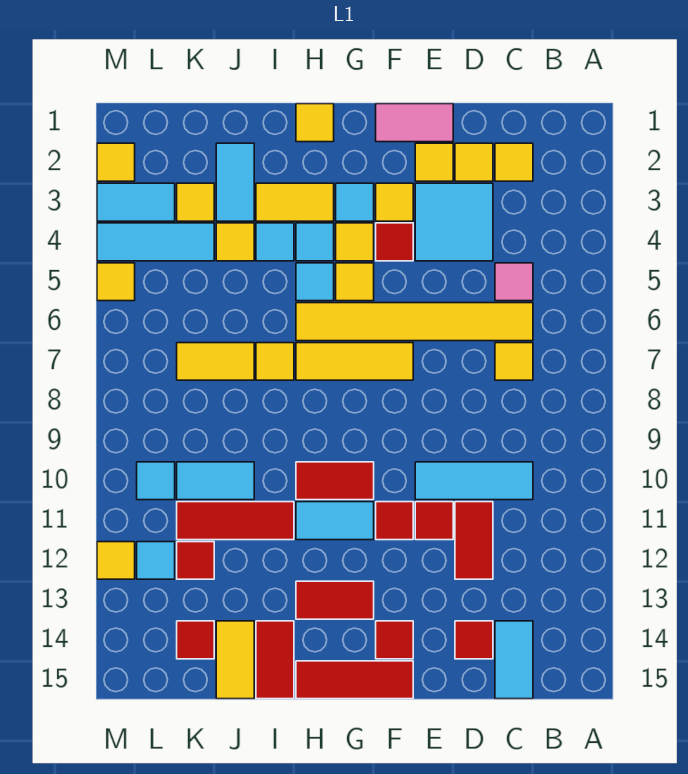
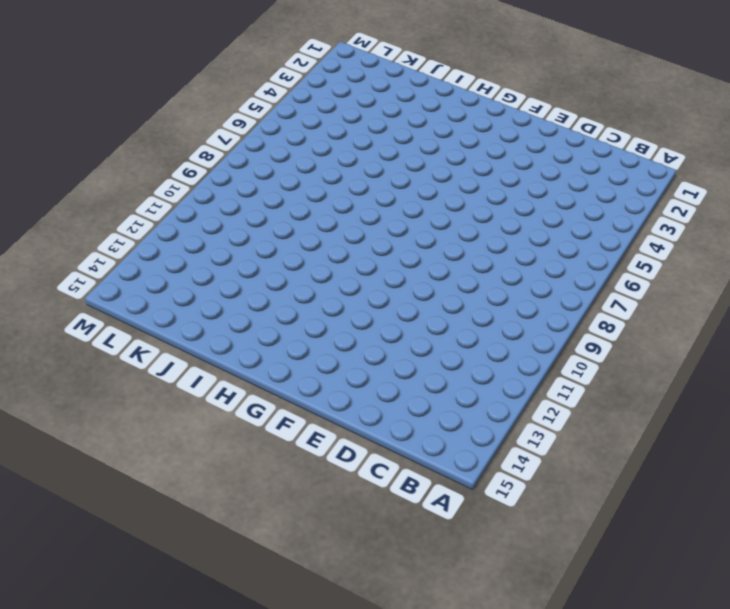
none -> yellow 1x1 tile [495,143,533,181]
none -> pink 1x1 tile [495,263,533,301]
none -> yellow 1x6 tile [296,303,533,341]
none -> yellow 1x1 tile [495,343,533,380]

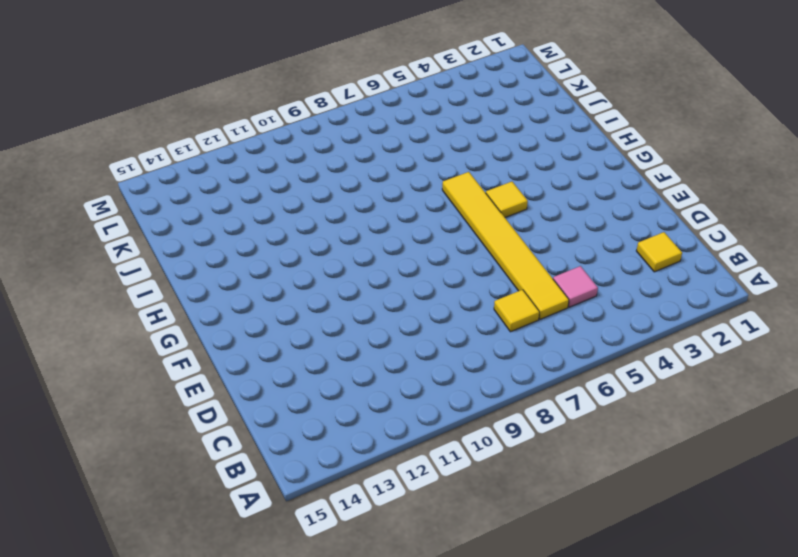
none -> cyan 1x3 tile [415,462,533,500]
none -> cyan 1x2 tile [495,621,533,699]
none -> yellow 1x1 tile [455,143,493,181]
none -> cyan 2x2 tile [415,183,493,261]

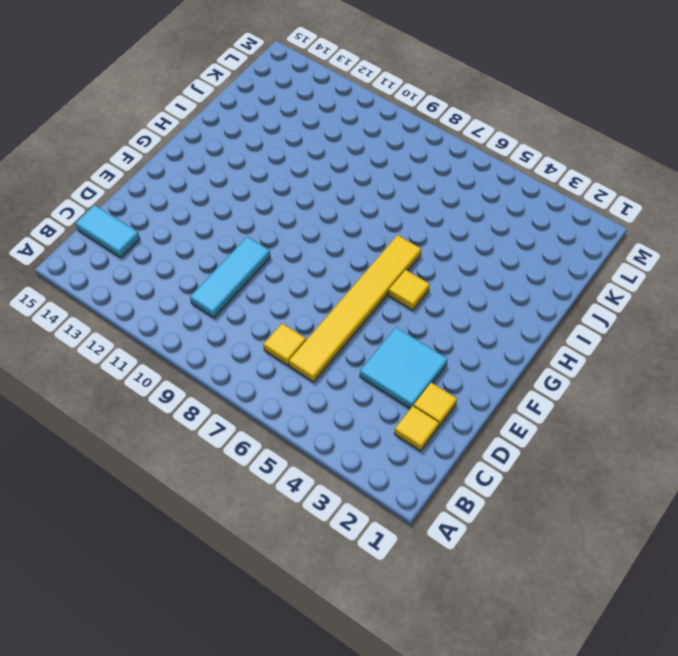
none -> pink 1x1 tile [495,263,533,301]
none -> red 1x2 tile [455,502,493,579]
none -> red 1x1 tile [455,621,493,659]
none -> pink 1x2 tile [376,104,453,142]

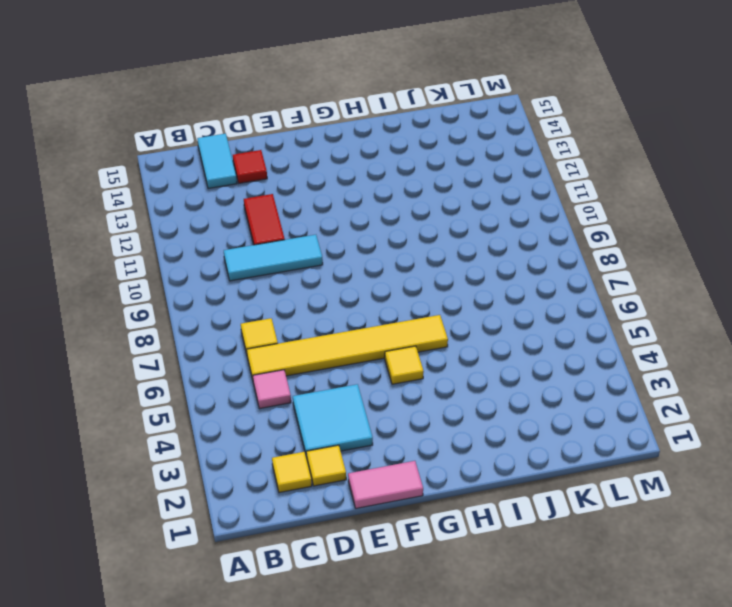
none -> yellow 1x1 tile [415,143,453,181]
none -> red 1x1 tile [415,502,453,540]
none -> yellow 1x1 tile [376,183,413,221]
none -> red 1x1 tile [376,223,413,261]

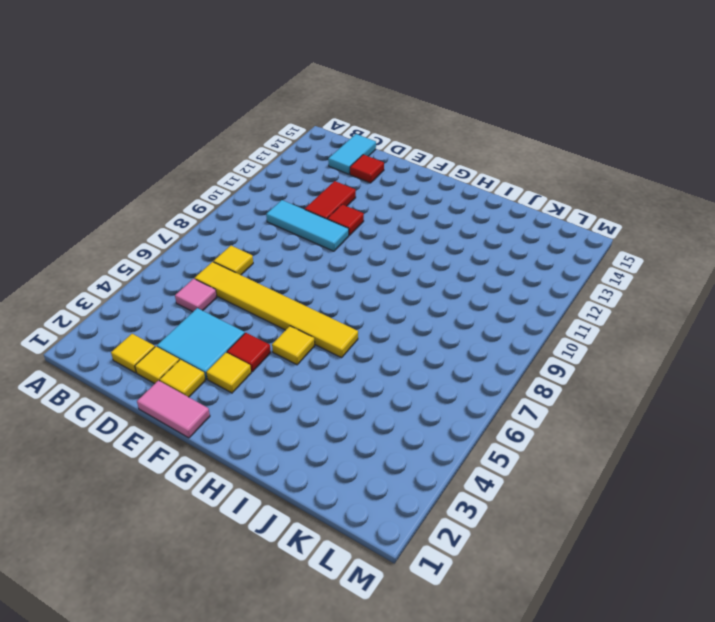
none -> yellow 1x3 tile [296,343,413,380]
none -> red 1x1 tile [376,502,413,540]
none -> red 1x1 tile [376,621,413,659]
none -> red 1x3 tile [296,661,413,699]

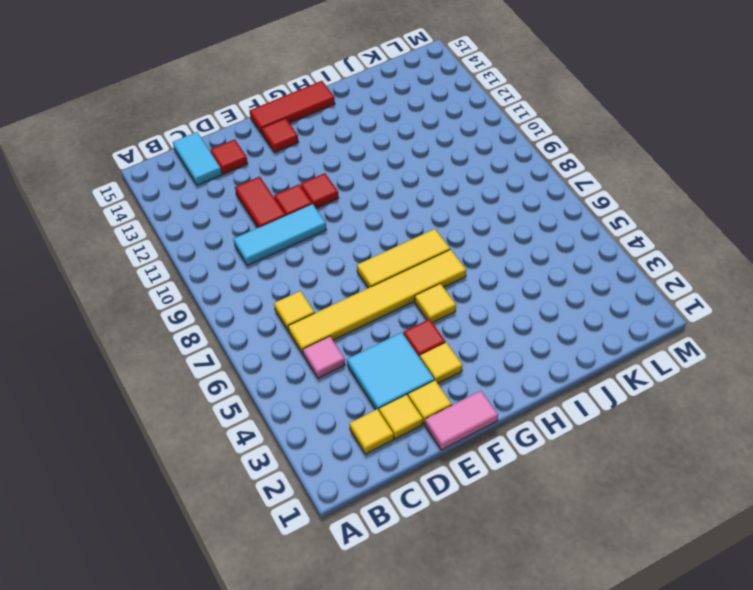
none -> cyan 1x1 tile [336,183,374,221]
none -> yellow 1x1 tile [336,223,374,261]
none -> red 1x2 tile [296,462,374,500]
none -> cyan 1x2 tile [296,502,374,540]

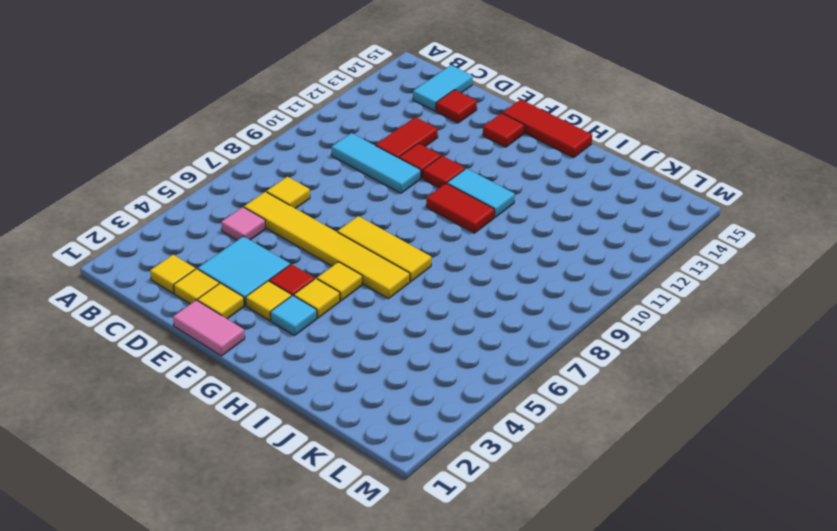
none -> red 1x2 tile [296,581,374,619]
none -> yellow 1x1 tile [296,104,334,142]
none -> yellow 1x2 tile [256,183,334,221]
none -> cyan 1x1 tile [296,223,334,261]

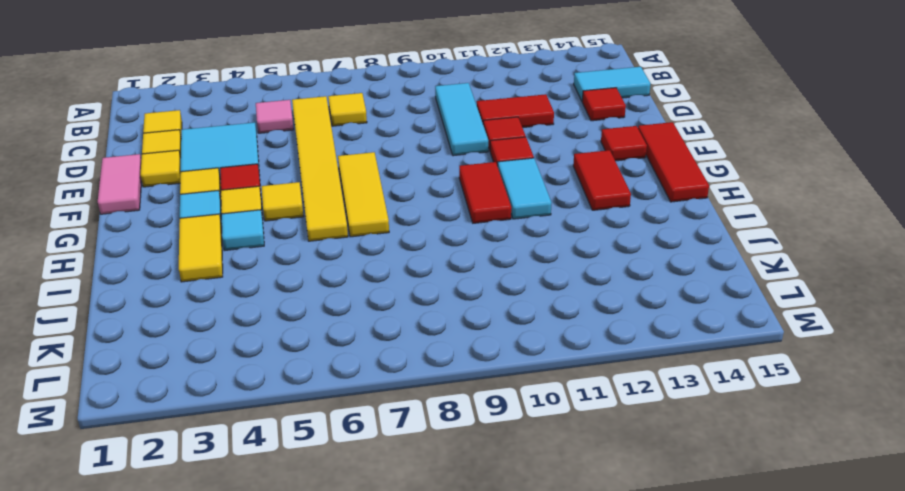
none -> yellow 1x1 tile [296,104,334,142]
none -> cyan 1x1 tile [296,263,334,301]
none -> cyan 1x1 tile [256,223,294,261]
none -> yellow 1x1 tile [256,343,294,380]

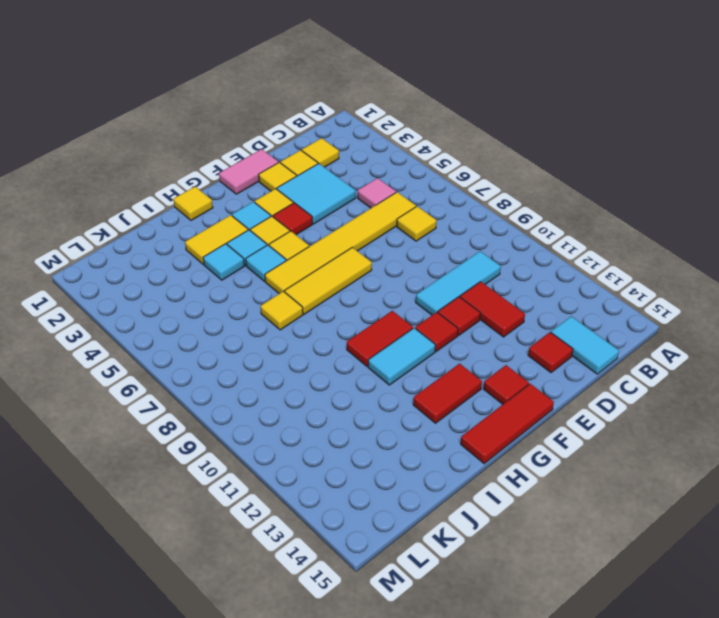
none -> red 1x3 tile [177,502,294,540]
none -> red 1x2 tile [256,621,294,699]
none -> cyan 1x2 tile [216,143,254,221]
none -> yellow 1x1 tile [216,223,254,261]

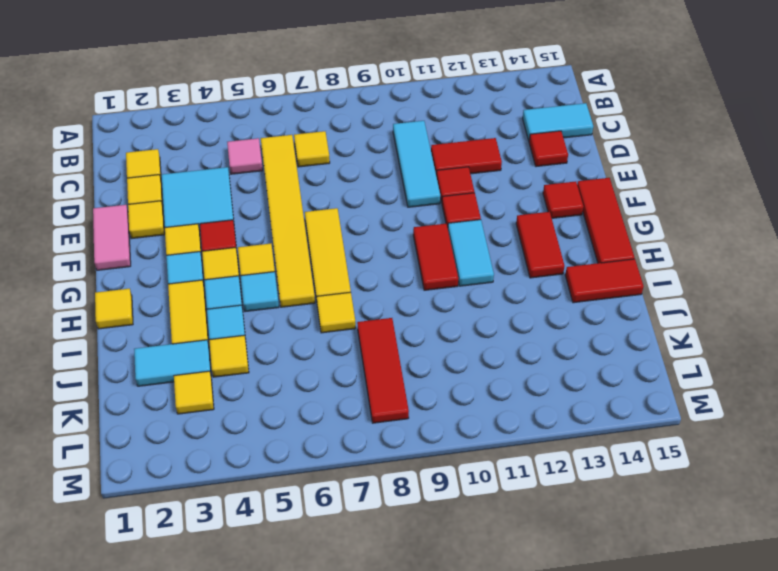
red 1x3 tile [357,318,409,423] -> red 1x3 tile moved to [177,502,294,540]
none -> yellow 1x2 tile [177,343,254,380]
none -> cyan 1x2 tile [177,462,254,500]
none -> yellow 1x2 tile [216,621,254,699]
none -> cyan 1x3 tile [97,223,214,261]

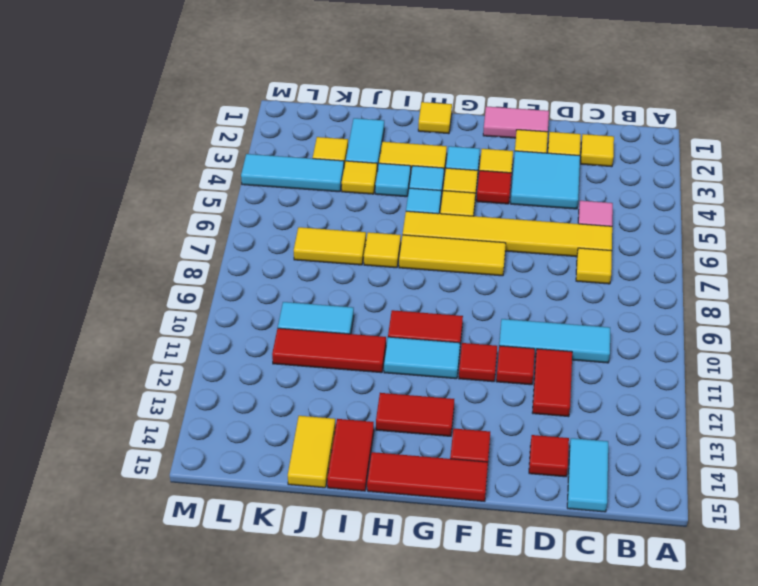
none -> red 1x1 tile [177,542,214,579]
none -> red 1x1 tile [177,621,214,659]
none -> cyan 1x2 tile [97,183,175,221]
none -> cyan 1x1 tile [137,462,175,500]

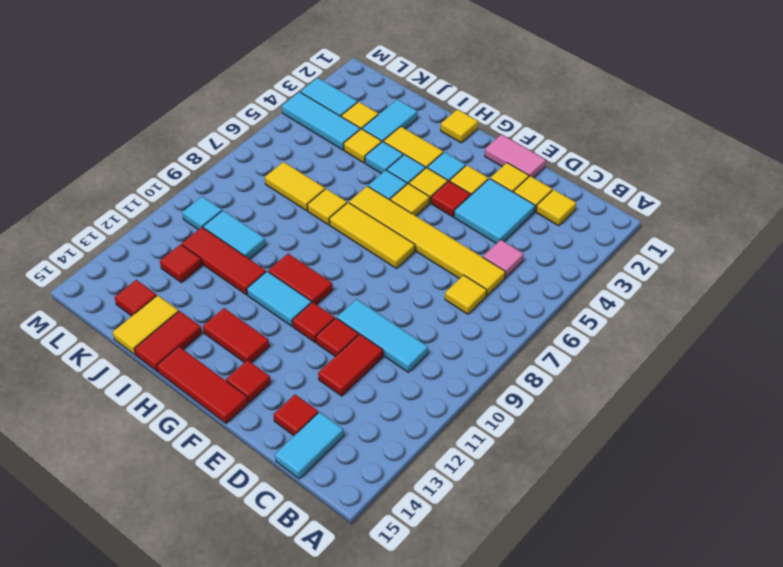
none -> cyan 1x1 tile [137,542,175,579]
none -> yellow 1x1 tile [97,143,135,181]
none -> yellow 1x1 tile [97,263,135,301]
none -> yellow 1x1 tile [97,542,135,579]

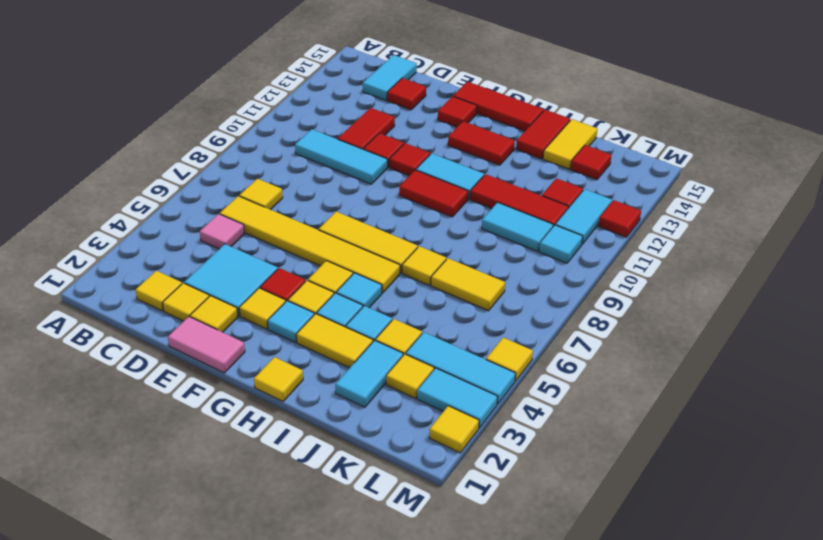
cyan 1x2 tile [555,189,612,244] -> cyan 1x1 tile [137,542,175,579]
red 1x1 tile [599,200,641,237] -> yellow 1x1 tile [97,542,135,579]

